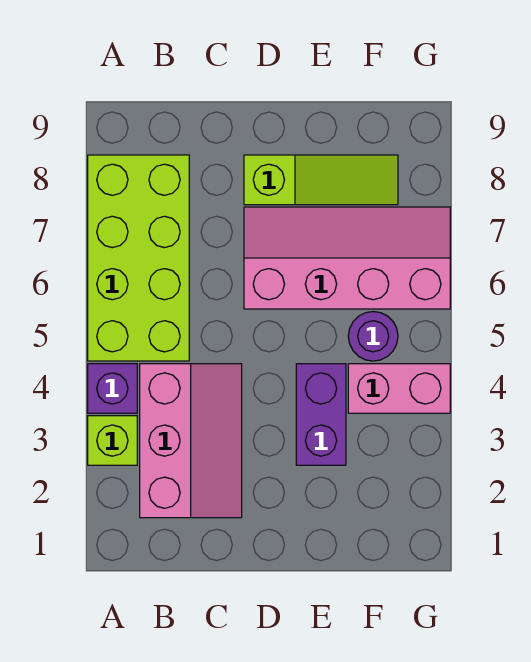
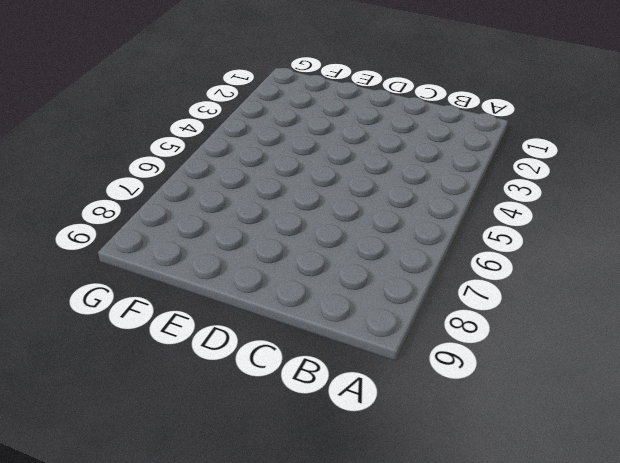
none -> lime 1x1 brick [88,416,137,465]
none -> purple 1x1 brick [88,364,137,413]

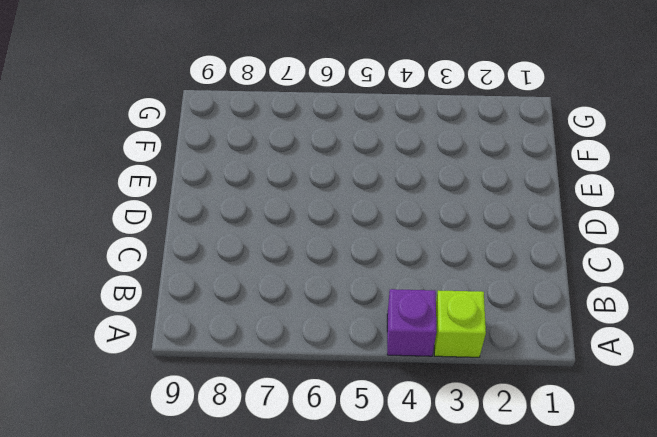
none -> lime 2x4 brick [88,155,189,361]
none -> pink 2x3 slope [140,364,242,518]

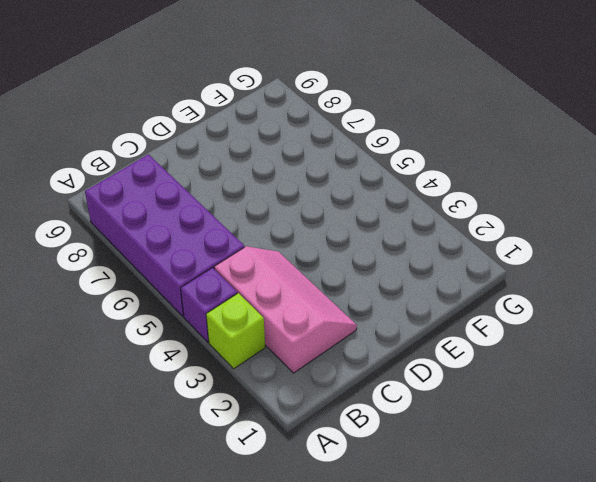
purple 2x4 brick [85,154,244,316] -> lime 2x4 brick [88,155,189,361]
none -> pink 2x4 slope [244,207,450,309]
none -> lime 1x3 slope [244,155,398,205]

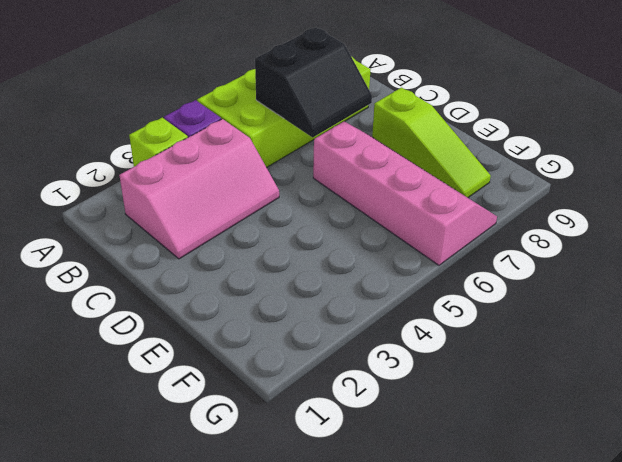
black 2x2 slope [255,27,372,137] -> none
none -> purple 1x2 brick [296,364,346,465]
none -> pink 1x2 brick [348,364,450,413]

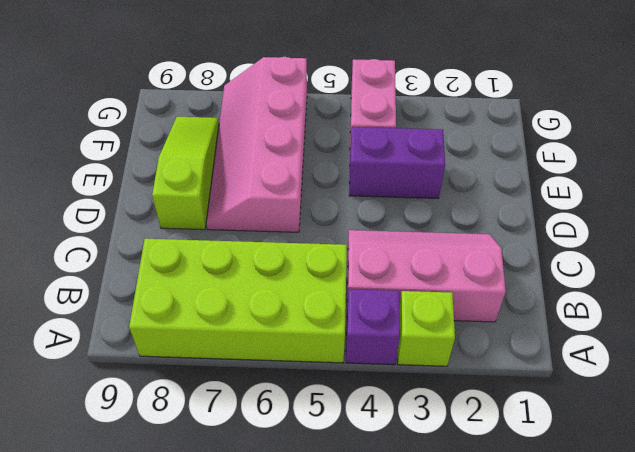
none -> purple 1x1 round brick [348,312,398,361]

